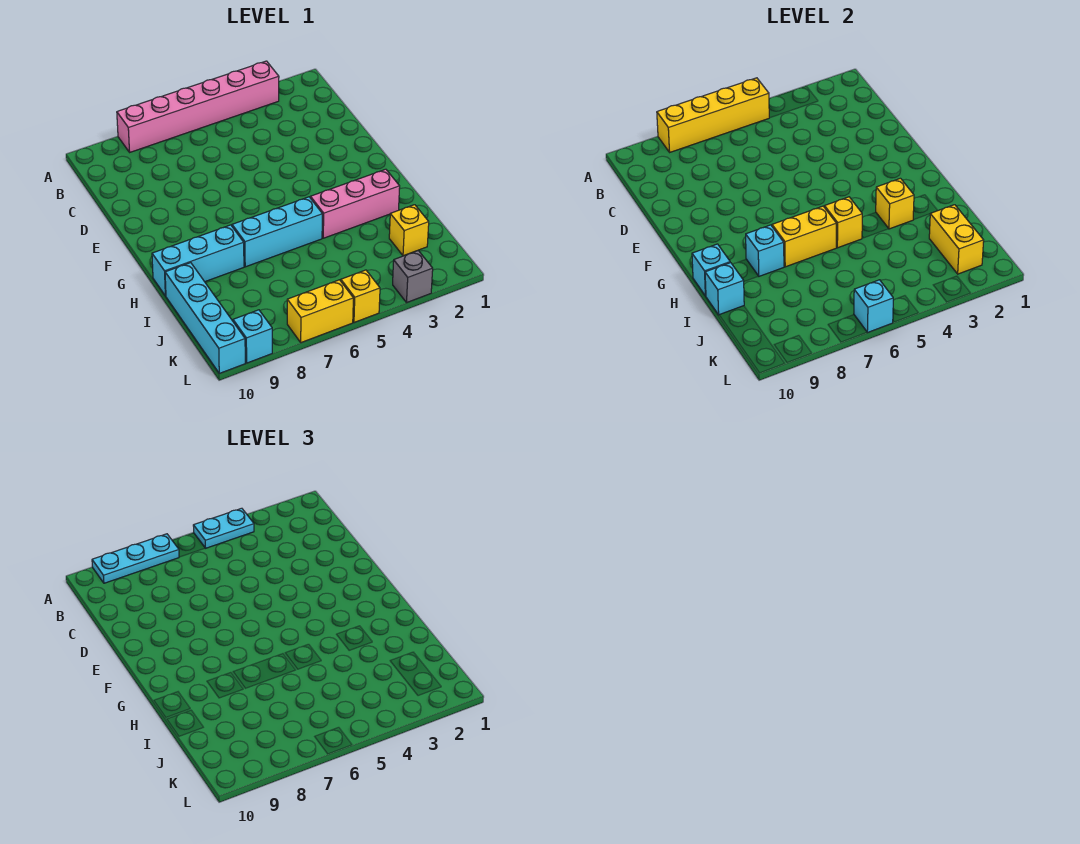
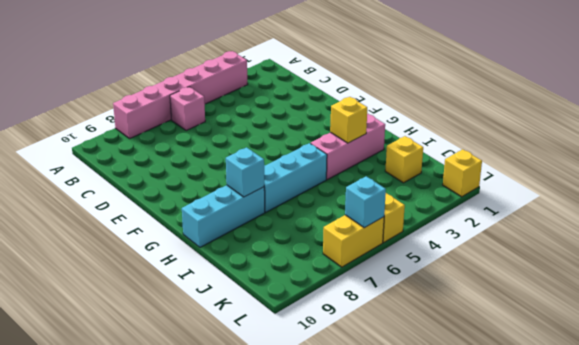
pink 1x1 brick [170,87,205,130] -> none
yellow 1x1 brick [443,149,482,197] -> yellow 1x1 brick moved to [825,197,862,248]
none -> cyan 1x4 brick [165,263,245,373]
none -> grey 1x1 brick [393,251,433,302]
none -> cyan 1x1 brick [233,310,272,363]

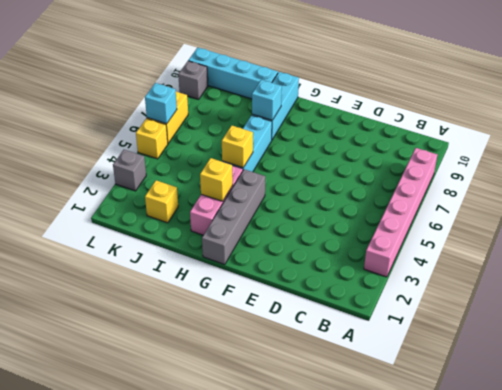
grey 1x4 brick [202,169,265,264] -> none
grey 1x1 brick [178,61,208,99] -> cyan 1x1 brick [233,310,272,363]
none -> yellow 1x4 brick [657,78,769,152]
none -> yellow 1x2 brick [772,206,836,267]
none -> cyan 1x1 brick [692,244,730,296]

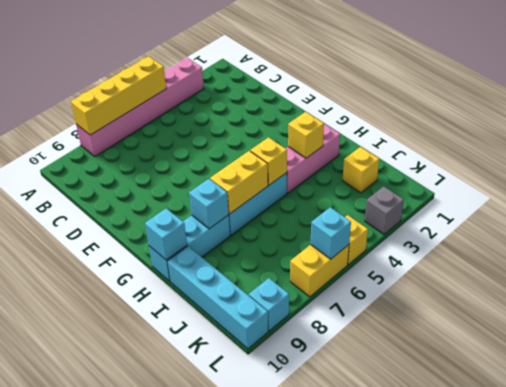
none -> cyan 1x1 brick [705,263,744,315]
none -> yellow 1x2 brick [929,205,984,274]
none -> cyan 1x2 plate [193,508,254,548]

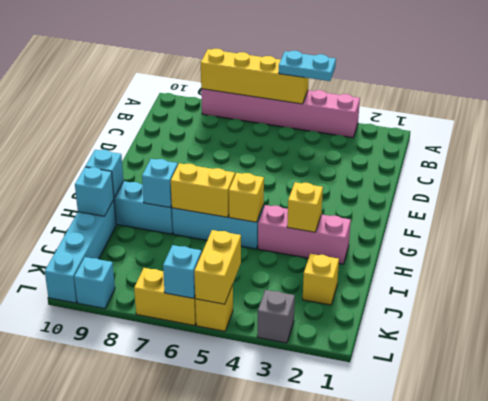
yellow 1x2 brick [194,230,241,304] -> yellow 1x2 brick moved to [929,205,984,274]
none -> cyan 1x3 plate [92,534,179,583]

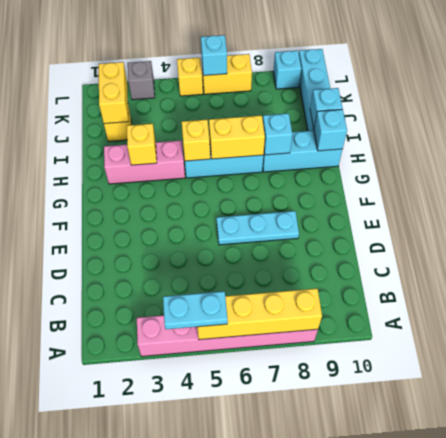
cyan 1x3 plate [216,211,299,245] -> cyan 1x3 plate moved to [92,534,179,583]

